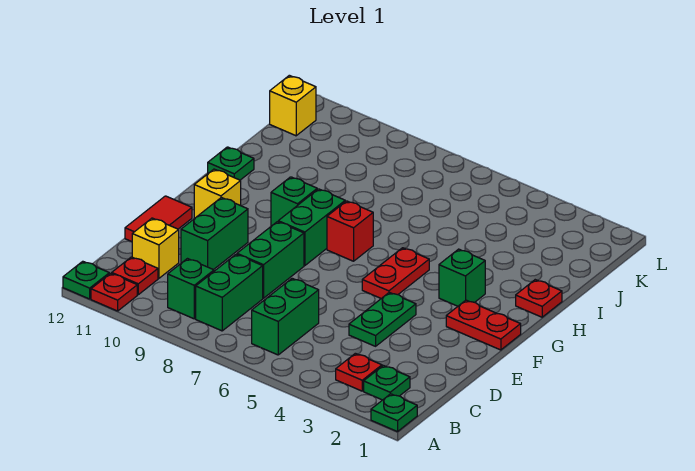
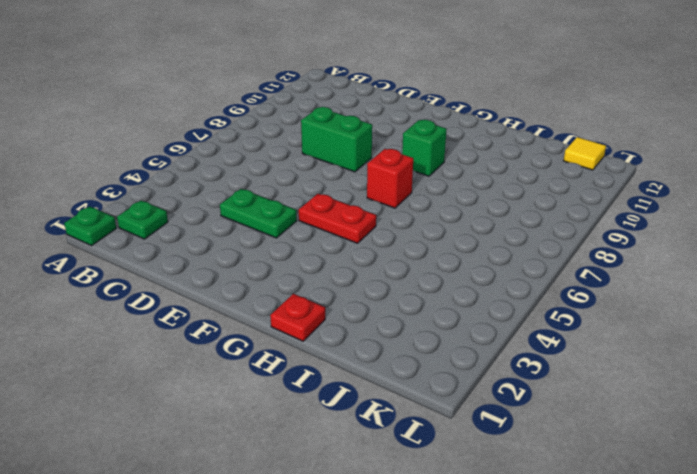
yellow 1x1 tile [564,137,606,170] -> yellow 1x1 brick [270,75,316,136]
none -> red 1x1 plate [91,273,137,311]
none -> green 1x1 plate [63,261,109,299]
none -> red 1x1 plate [336,353,382,391]

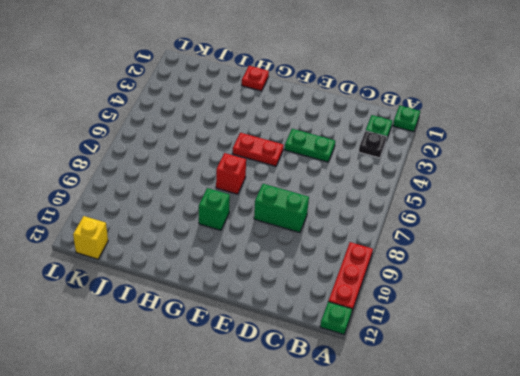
red 1x3 plate [328,242,373,311] -> red 1x1 plate [91,273,137,311]
black 1x1 plate [359,131,387,158] -> red 1x1 plate [336,353,382,391]
none -> green 1x2 brick [252,278,319,355]
none -> green 1x2 brick [196,254,263,331]
none -> green 1x1 brick [168,259,214,319]

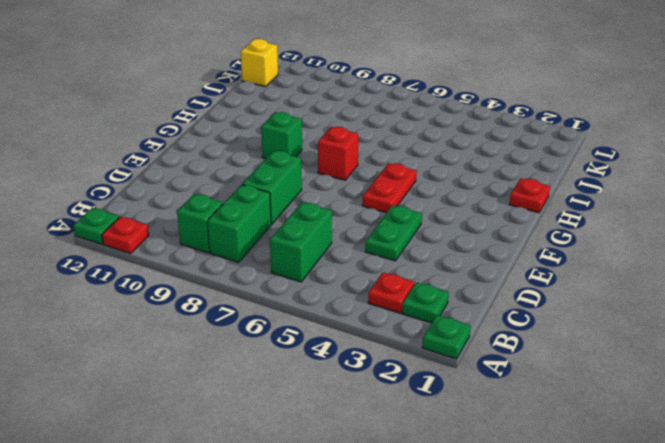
none -> red 1x1 plate [112,257,158,295]
none -> yellow 1x1 brick [132,218,179,278]
none -> green 1x2 brick [181,198,248,270]

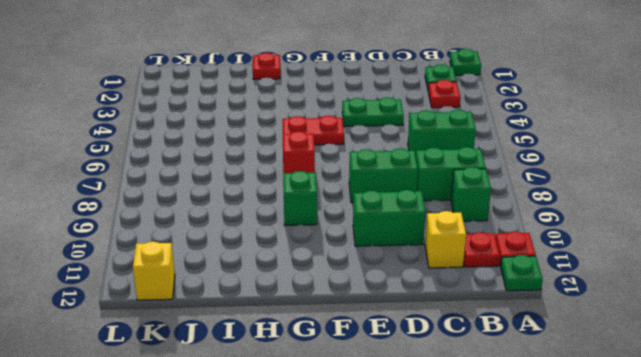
none -> red 1x2 tile [125,196,192,242]
none -> red 1x2 plate [446,300,521,350]
none -> green 1x2 brick [278,189,345,266]

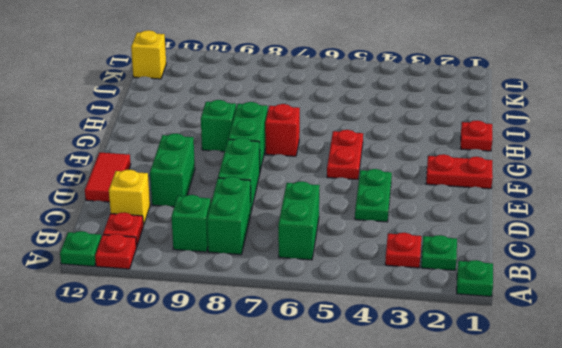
none -> yellow 1x1 brick [194,169,241,218]
none -> green 1x1 brick [439,249,485,306]
none -> green 1x1 plate [208,147,254,180]

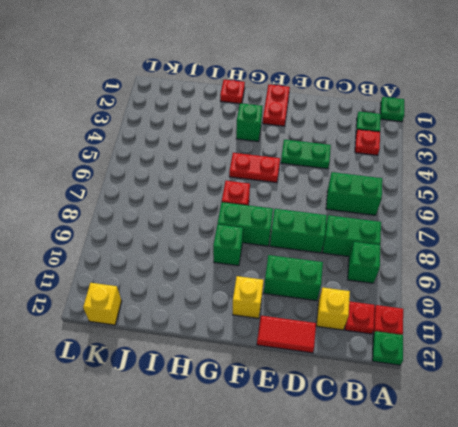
none -> green 1x1 plate [208,147,254,180]

